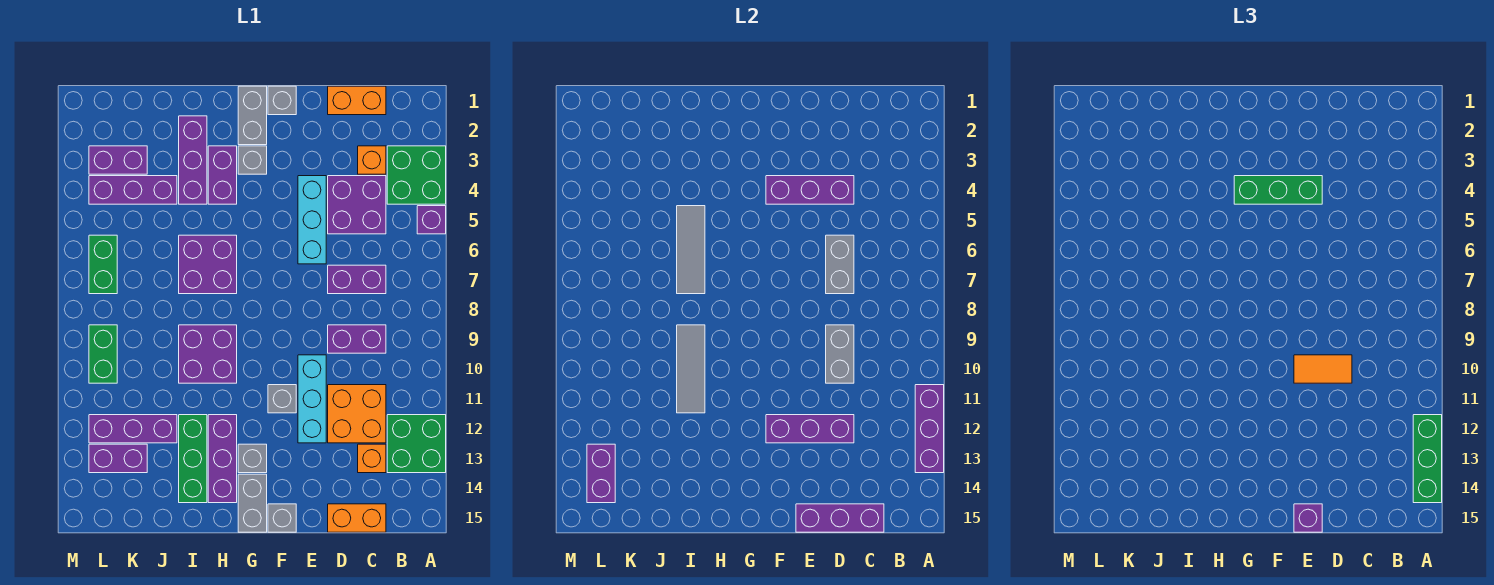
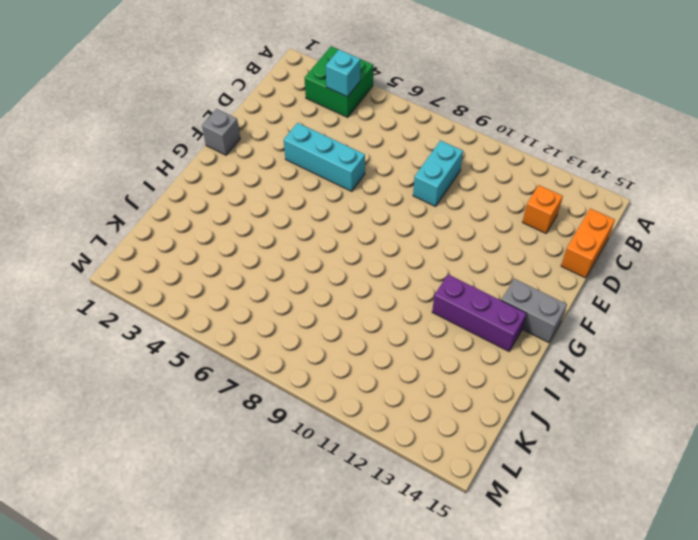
cyan 1x1 brick [326,50,360,97] -> none
cyan 1x2 brick [413,140,463,207] -> purple 1x2 brick [328,325,386,353]
none -> purple 1x1 brick [417,206,446,234]
none -> green 2x2 brick [387,415,446,473]
none -> orange 1x2 brick [328,86,386,115]
none -> orange 1x1 brick [358,146,386,174]

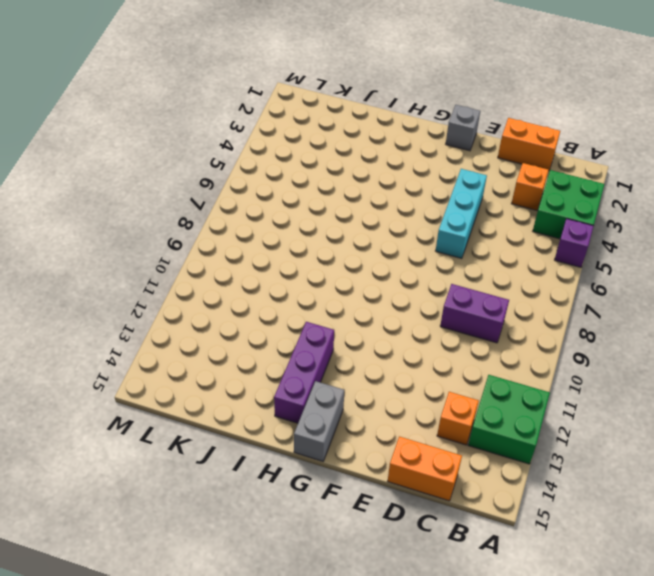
none -> purple 2x2 brick [328,176,386,234]
none -> purple 1x2 brick [328,265,386,294]
none -> orange 2x2 brick [328,385,386,443]
none -> cyan 1x3 brick [298,355,326,443]

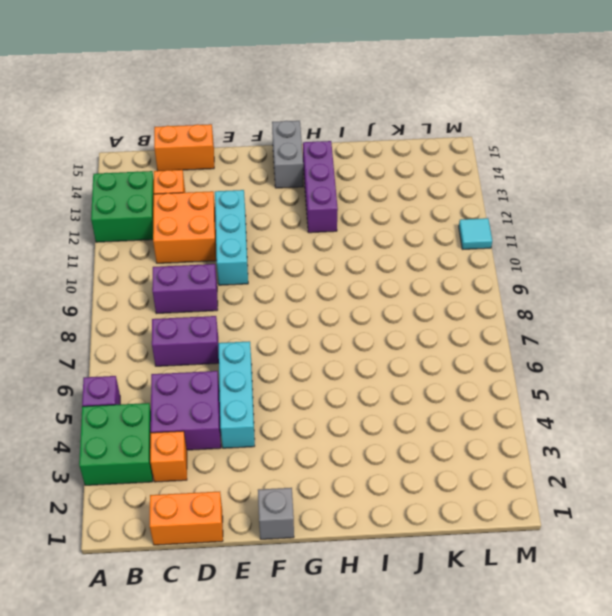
cyan 1x1 tile [459,218,492,249] -> none
none -> grey 1x1 brick [268,385,296,413]
none -> grey 1x1 brick [268,504,296,532]
none -> grey 1x2 brick [238,86,267,145]
none -> grey 1x1 brick [238,146,267,174]

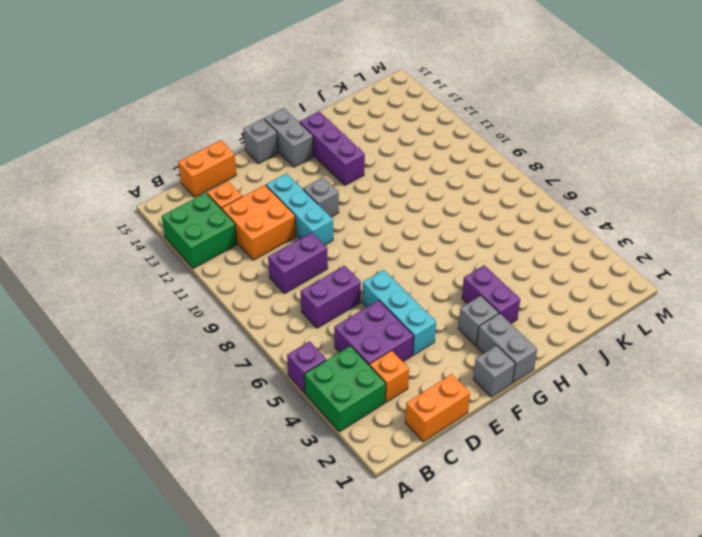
none -> grey 1x1 brick [238,444,267,473]
none -> purple 2x2 brick [179,235,237,294]
none -> purple 2x2 brick [179,325,237,383]
none -> purple 1x3 brick [179,116,207,204]

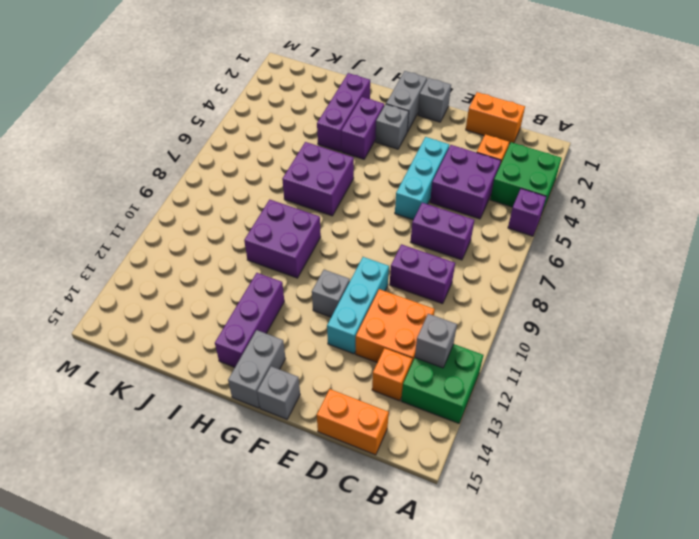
grey 1x1 brick [415,314,457,368] -> grey 1x1 brick moved to [238,444,267,473]
none -> green 1x3 brick [179,415,207,503]
none -> purple 1x3 brick [89,176,177,204]
none -> purple 1x3 brick [89,415,177,443]
none -> purple 1x2 brick [89,146,147,174]

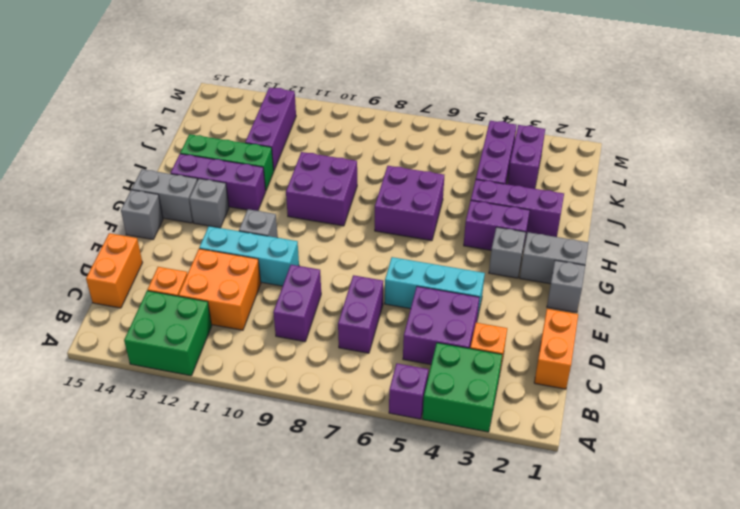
none -> purple 1x2 brick [89,444,147,473]
none -> green 1x2 brick [89,235,117,294]
none -> green 1x2 brick [89,325,117,383]
none -> purple 1x3 brick [915,385,944,473]

